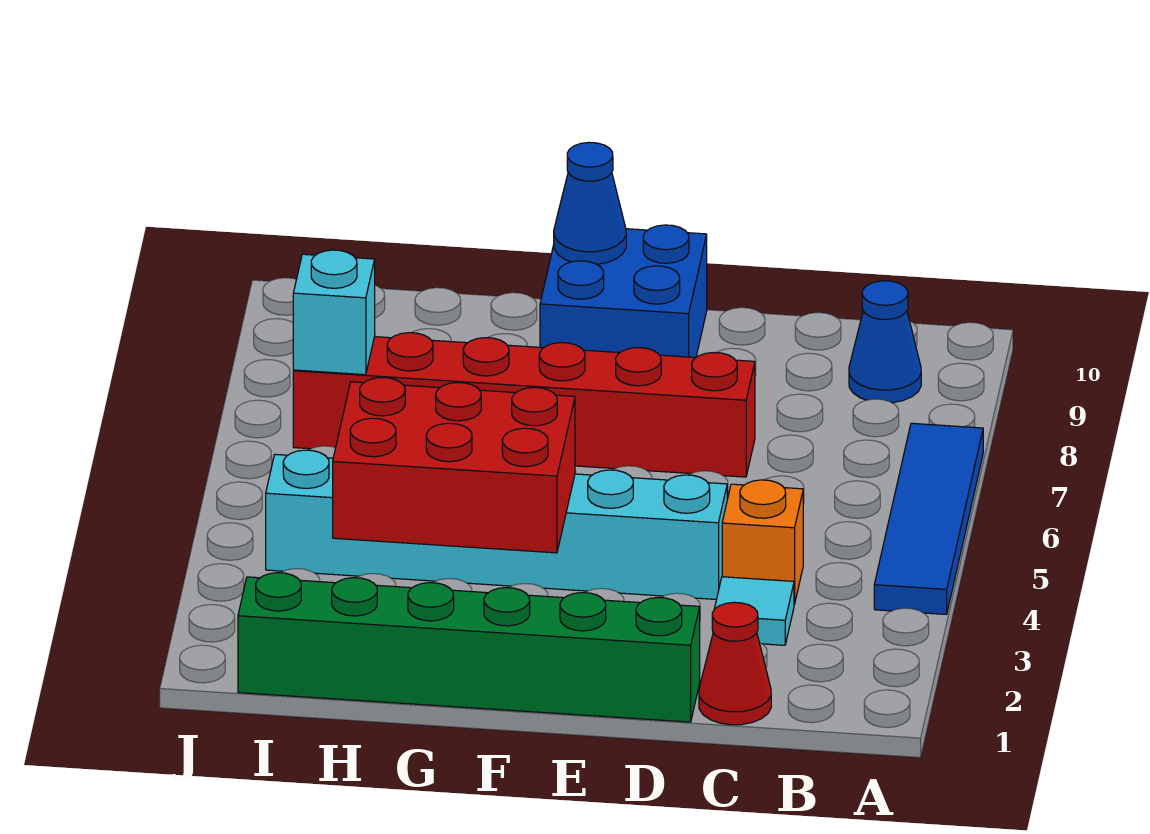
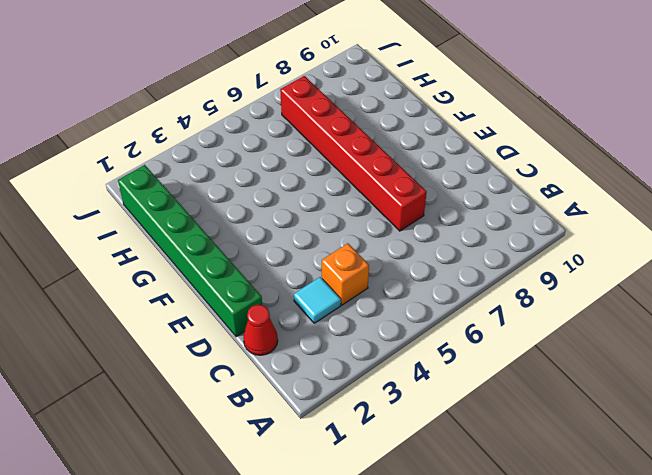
none -> blue 1x4 tile [874,423,983,614]
none -> blue 1x1 cone [849,281,921,403]
none -> cyan 1x6 brick [266,450,727,599]

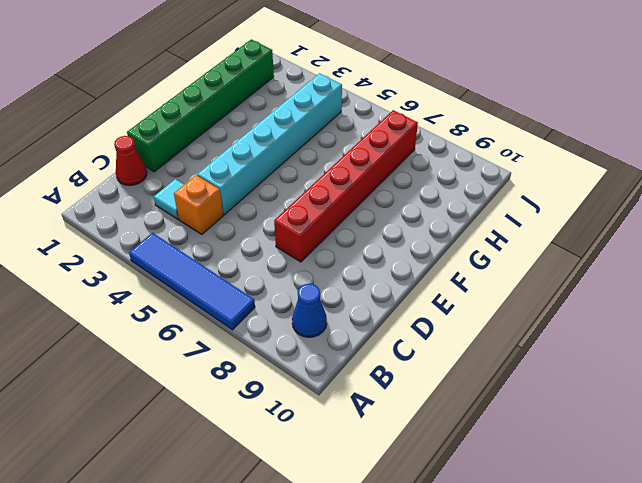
none -> blue 2x2 brick [540,225,707,358]
none -> red 2x3 brick [333,378,575,553]
none -> blue 1x1 cone [554,142,626,264]

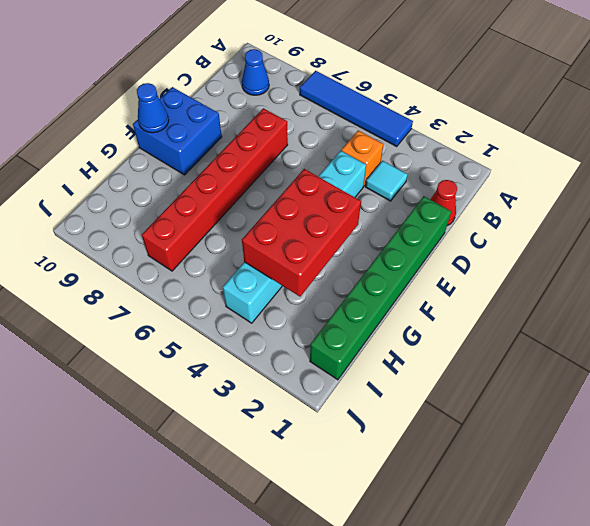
none -> cyan 1x1 brick [293,250,375,375]

